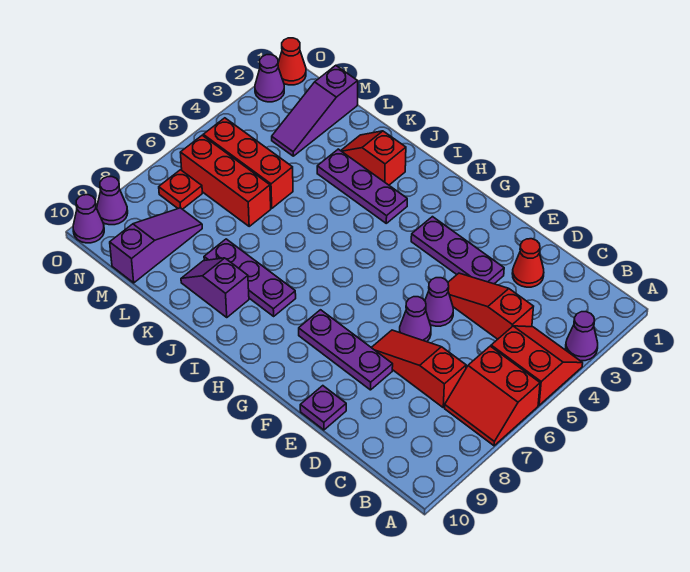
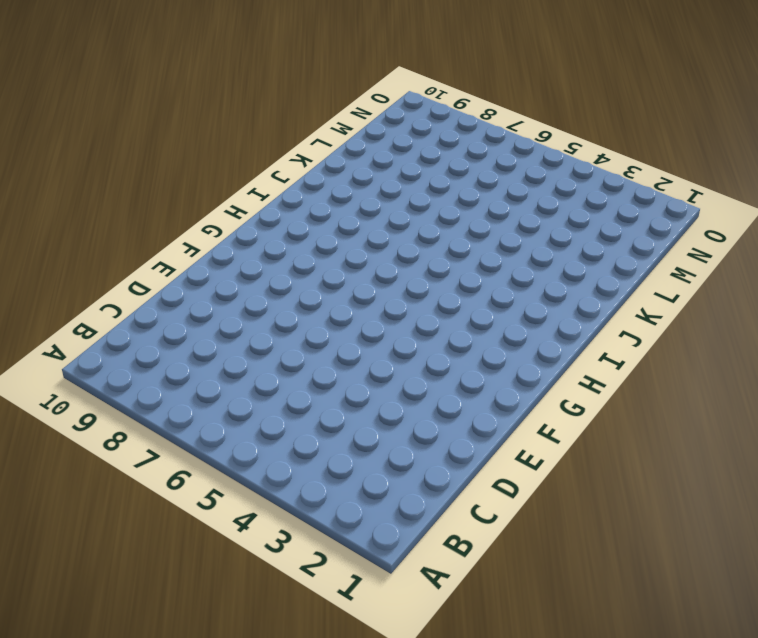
none -> purple 1x1 cone [566,312,598,361]
none -> red 2x2 slope [491,326,583,405]
none -> red 2x2 slope [445,346,540,446]

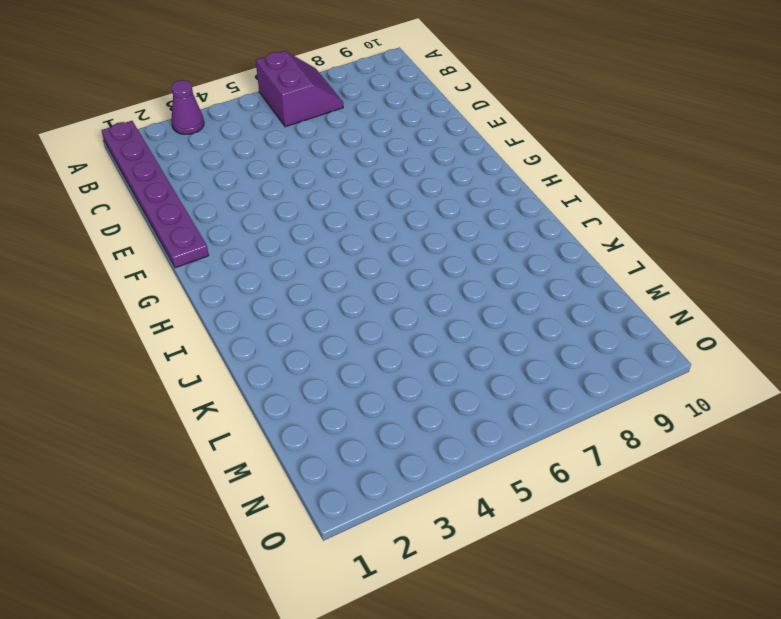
purple 1x6 plate [101,121,209,268] -> none
purple 2x2 slope [256,51,343,127] -> red 2x2 slope [445,346,540,446]
none -> red 2x2 slope [491,326,583,405]
none -> red 1x3 slope [448,273,534,339]
none -> red 1x3 slope [371,330,466,407]

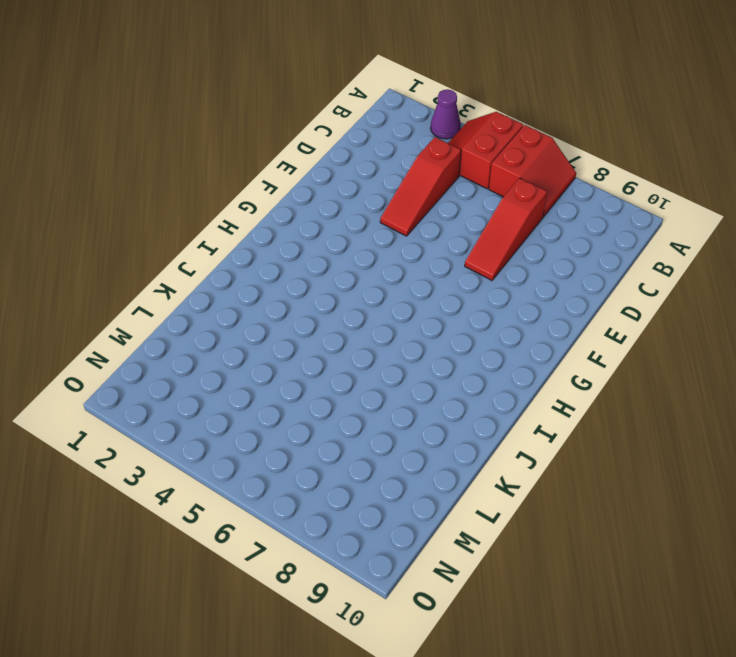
none -> red 1x1 cone [512,239,544,287]
none -> purple 1x3 plate [411,217,504,284]
none -> purple 1x1 cone [425,278,453,326]

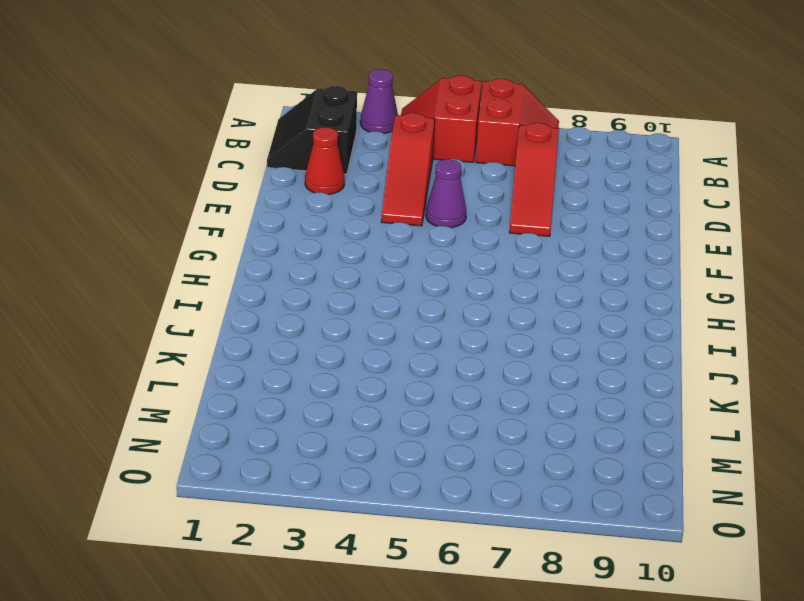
black 2x2 slope [267,86,357,174] -> none
none -> purple 1x3 plate [411,217,504,284]
none -> purple 1x1 cone [400,297,431,342]
none -> purple 1x3 plate [299,310,393,390]

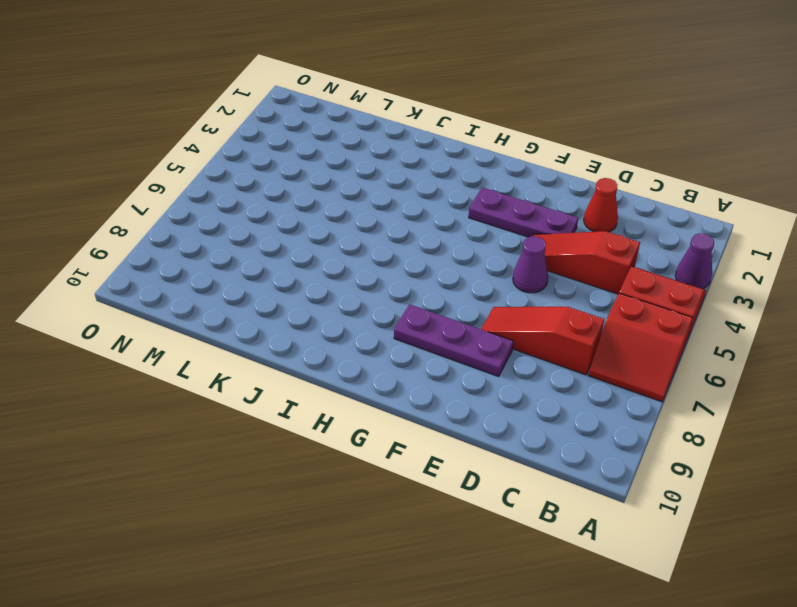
none -> purple 1x1 cone [400,297,431,342]
none -> purple 1x1 plate [300,386,346,430]
none -> purple 1x3 plate [317,149,407,223]

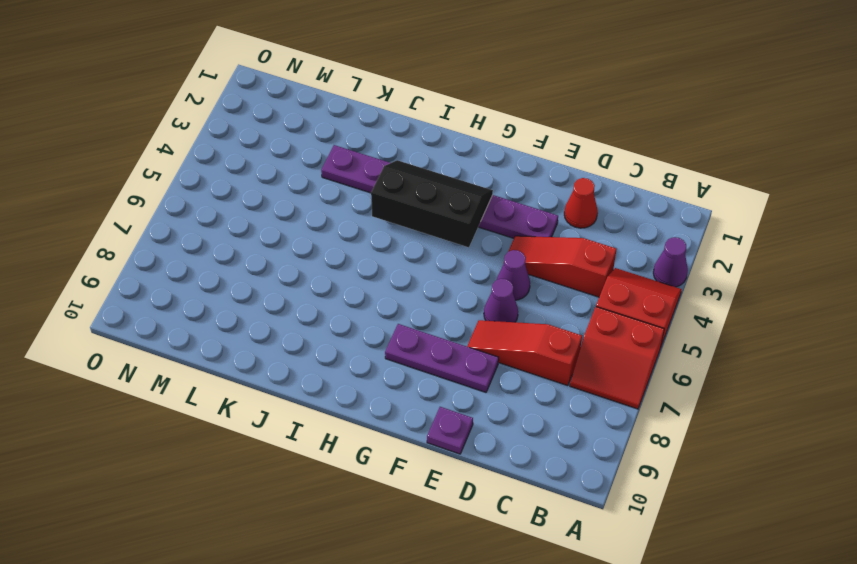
black 2x3 slope [371,160,493,247] -> none
none -> purple 1x3 plate [204,239,296,316]
none -> red 1x2 slope [341,131,406,185]
none -> purple 1x2 slope [181,258,249,317]

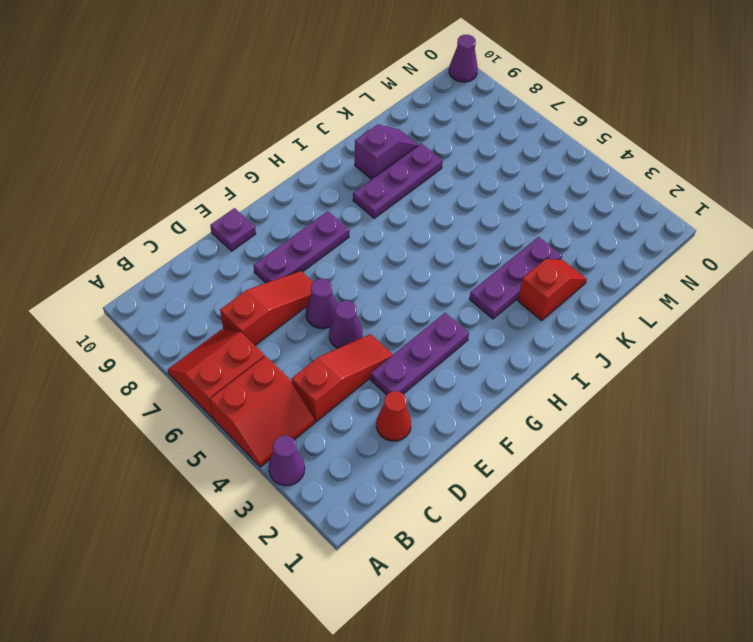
none -> red 1x3 brick [203,118,293,208]
none -> red 1x3 brick [180,135,271,226]
none -> purple 1x3 slope [272,66,358,156]

